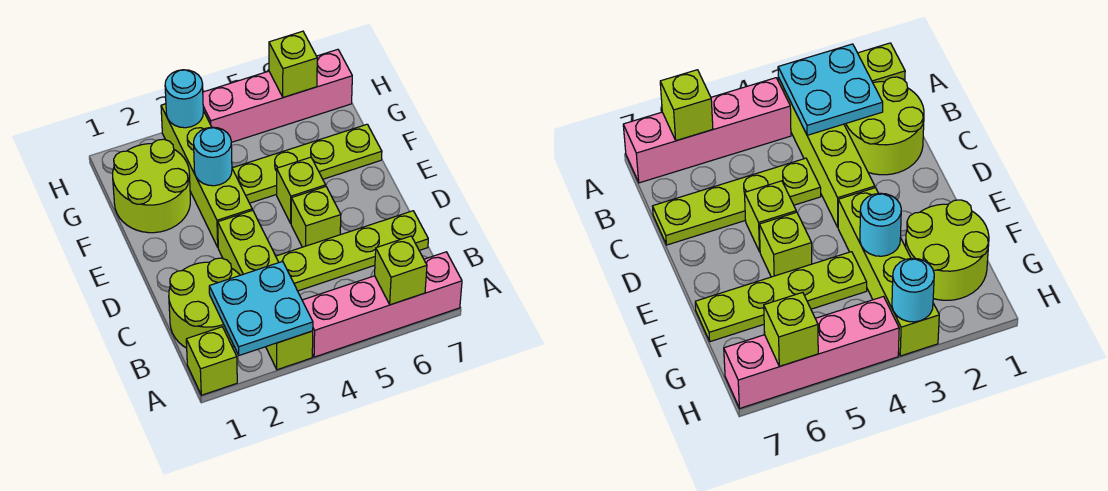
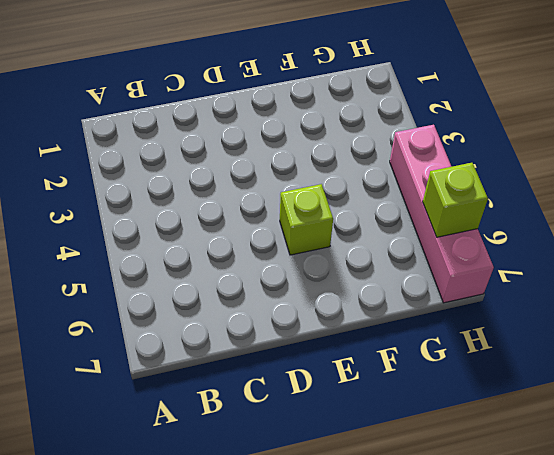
none -> lime 1x1 brick [186,327,237,395]
none -> lime 1x4 brick [218,210,313,370]
none -> pink 1x4 brick [302,252,462,357]

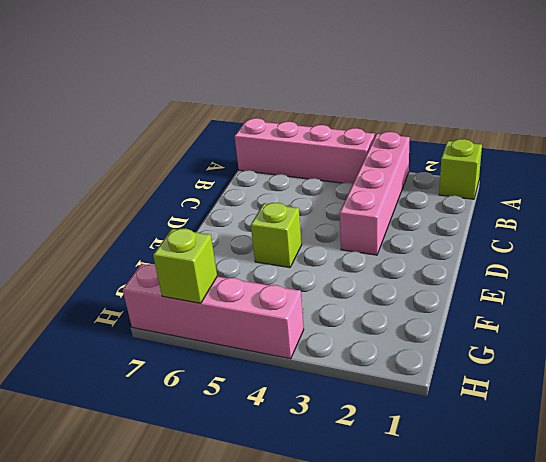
pink 1x4 brick [340,132,410,255] -> lime 1x4 brick [218,210,313,370]
none -> lime 2x2 round brick [169,258,240,348]
none -> lime 1x4 plate [276,211,428,291]
none -> lime 1x1 brick [291,187,341,247]

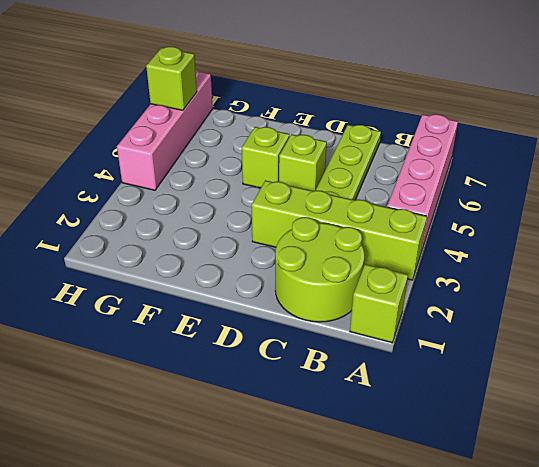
none -> lime 1x4 brick [161,104,252,247]
none -> lime 2x2 round brick [113,139,190,233]
none -> lime 1x4 plate [232,124,382,203]

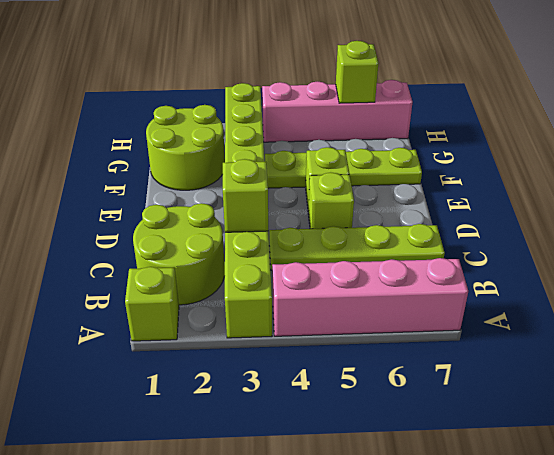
lime 1x1 brick [223,159,268,232] -> lime 1x1 brick moved to [375,236,427,305]
none -> cyan 2x2 plate [209,261,313,355]
none -> cyan 1x1 round brick [194,127,232,186]
none -> cyan 1x1 round brick [165,70,203,128]

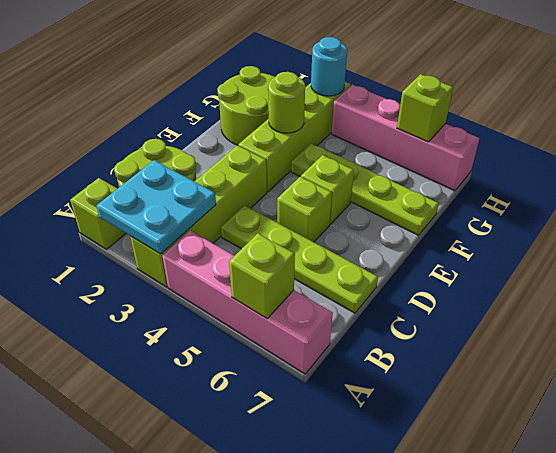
lime 1x1 round brick [268,72,305,133] -> cyan 1x1 round brick [194,127,232,186]

